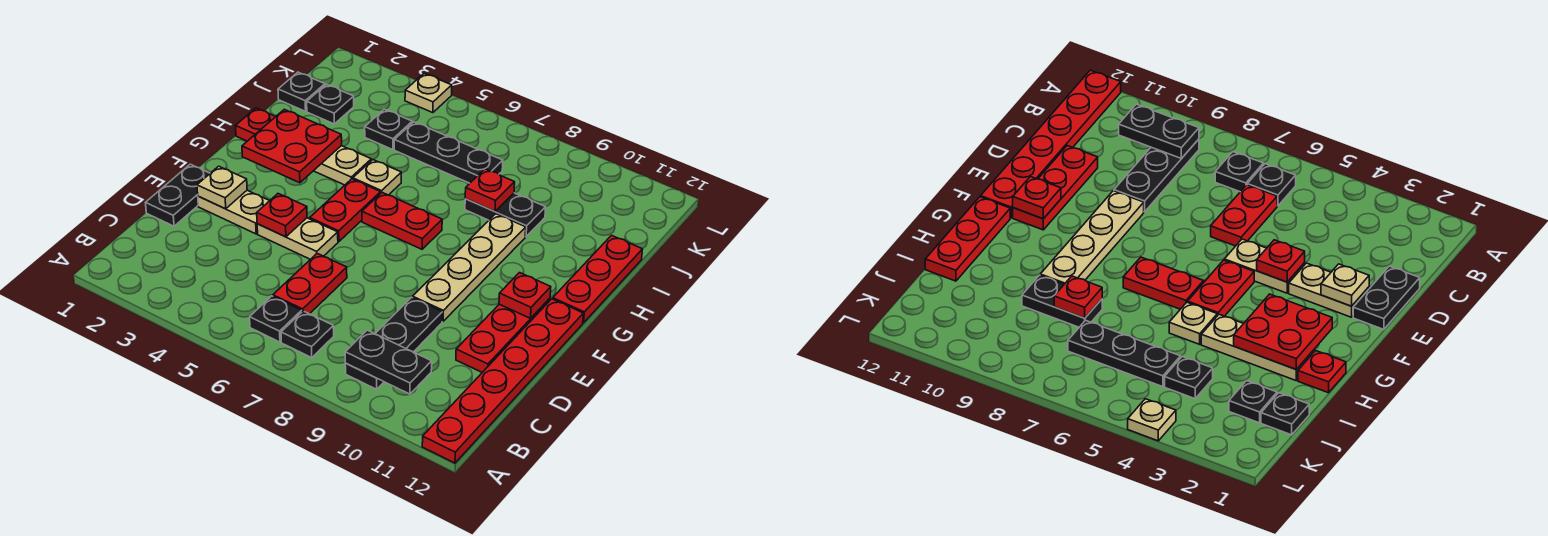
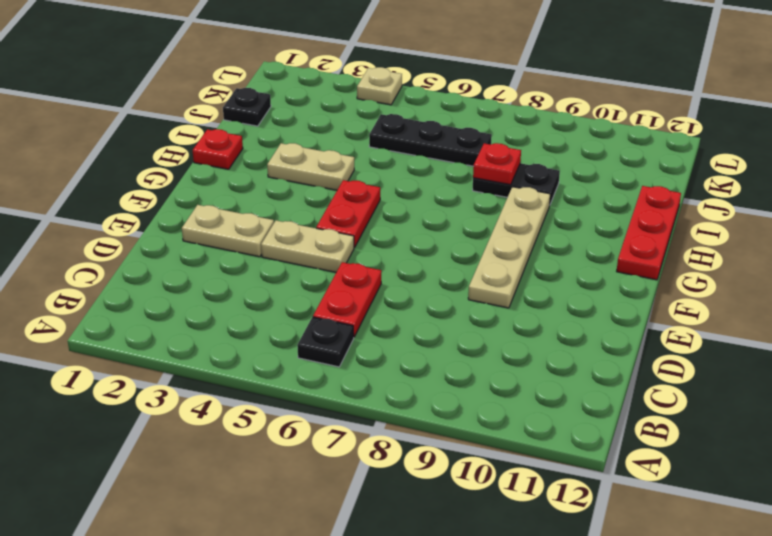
tan 1x2 plate [267,143,354,190] -> tan 1x3 plate [314,146,371,185]
none -> red 1x6 plate [422,299,583,463]
none -> black 1x1 plate [281,311,334,358]
none -> black 1x3 plate [345,297,442,389]

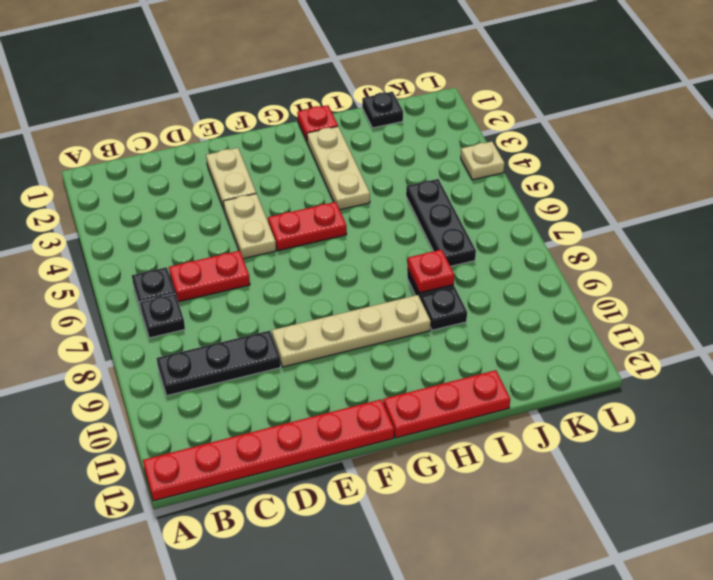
none -> black 1x2 plate [146,164,210,226]
none -> red 1x3 plate [456,298,550,372]
none -> red 1x2 plate [362,193,442,249]

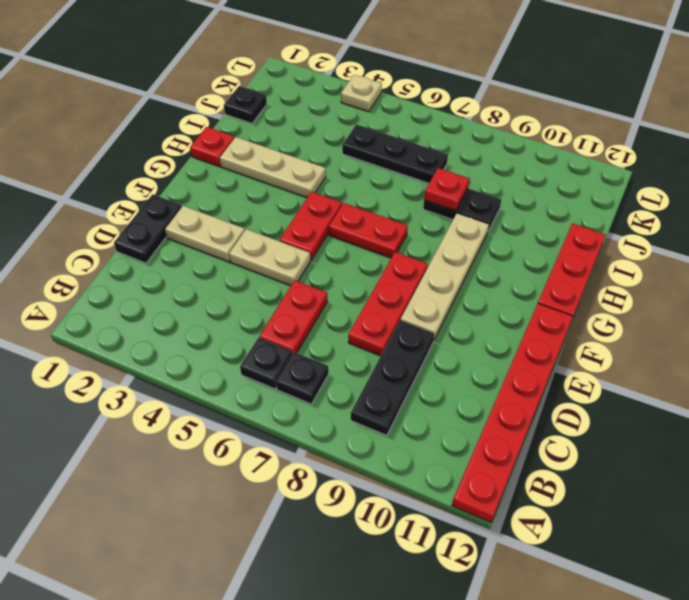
red 1x3 plate [348,252,428,356] -> red 1x3 plate moved to [456,298,550,372]
none -> tan 1x1 plate [353,160,401,195]
none -> black 1x1 plate [307,84,354,124]
none -> black 1x1 plate [365,109,412,150]

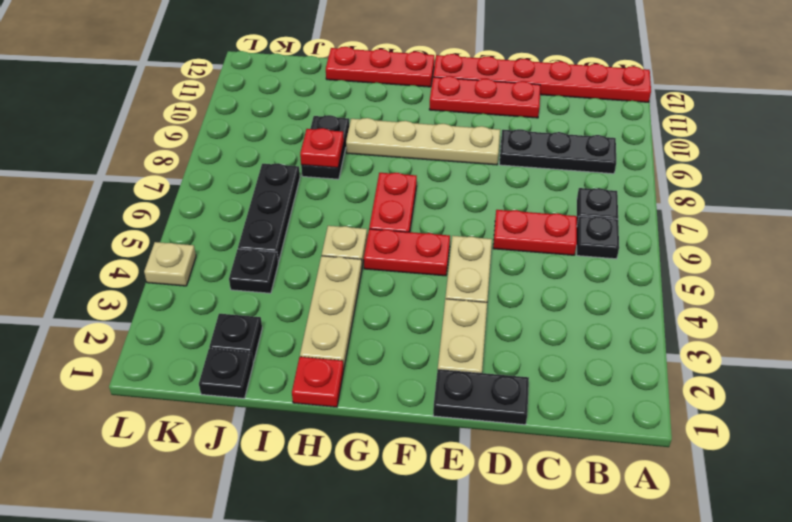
none -> black 1x2 plate [345,330,432,394]
none -> tan 1x1 plate [197,166,247,209]
none -> red 1x1 plate [257,194,307,237]

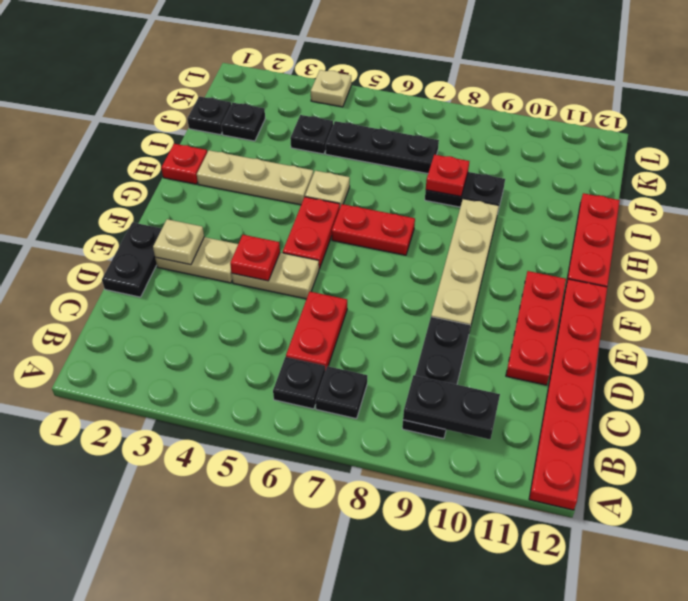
none -> red 1x1 plate [499,273,551,318]
none -> red 2x2 plate [242,109,342,183]

